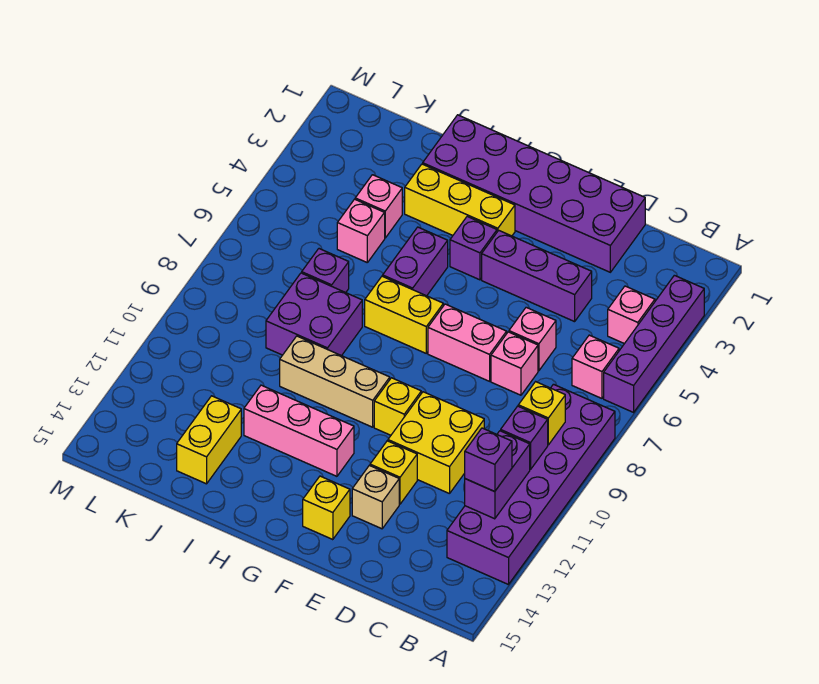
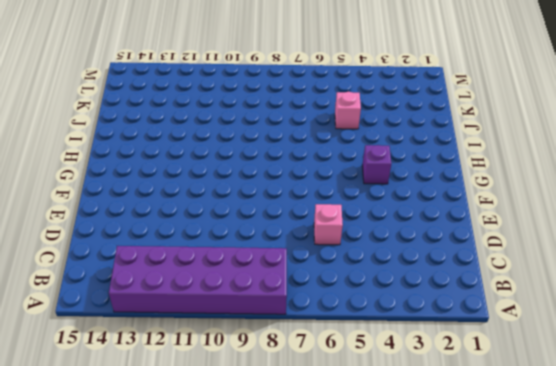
none -> purple 1x4 brick [604,275,704,412]
none -> pink 1x1 brick [608,286,655,344]
none -> pink 1x1 brick [572,335,619,398]

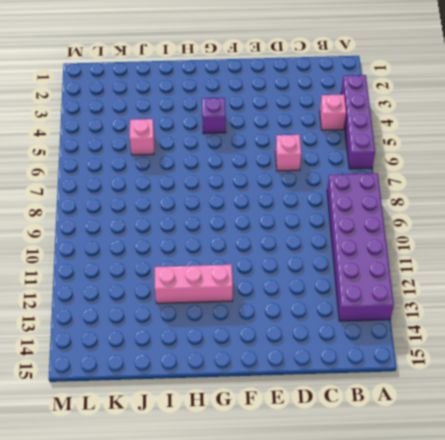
none -> pink 1x1 brick [572,335,619,398]
none -> purple 2x6 brick [423,115,645,272]
none -> purple 1x3 brick [482,230,592,322]

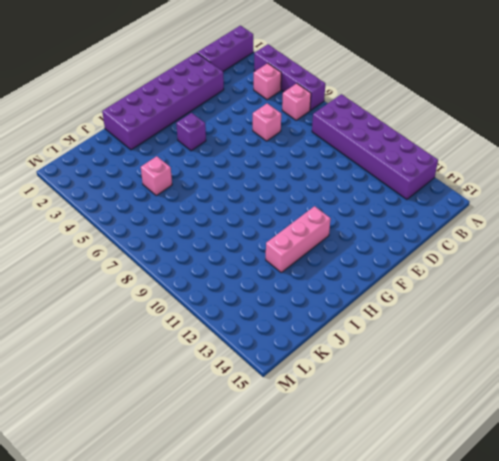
purple 1x3 brick [197,26,253,71] -> purple 1x3 brick moved to [482,230,592,322]
none -> pink 1x1 brick [491,332,538,395]
none -> yellow 2x2 brick [388,392,484,494]
none -> pink 1x2 brick [428,304,507,381]

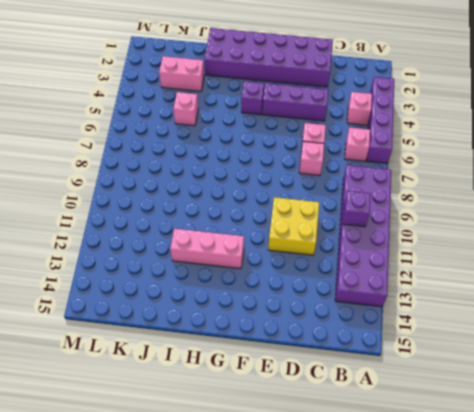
pink 1x2 brick [159,56,204,91] -> pink 1x2 brick moved to [428,304,507,381]
none -> yellow 1x1 brick [370,441,417,504]
none -> tan 1x1 brick [352,465,399,529]
none -> yellow 1x1 brick [374,378,421,435]

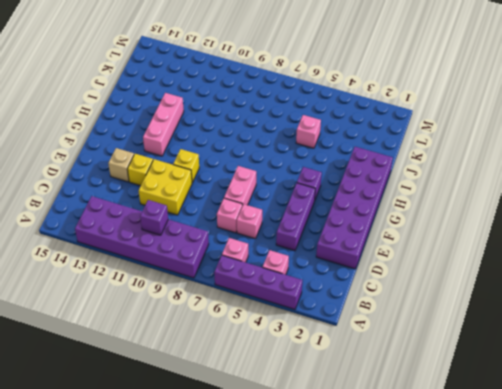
none -> yellow 1x1 brick [303,476,350,540]
none -> yellow 1x3 brick [405,164,515,236]
none -> yellow 1x2 brick [365,276,443,353]

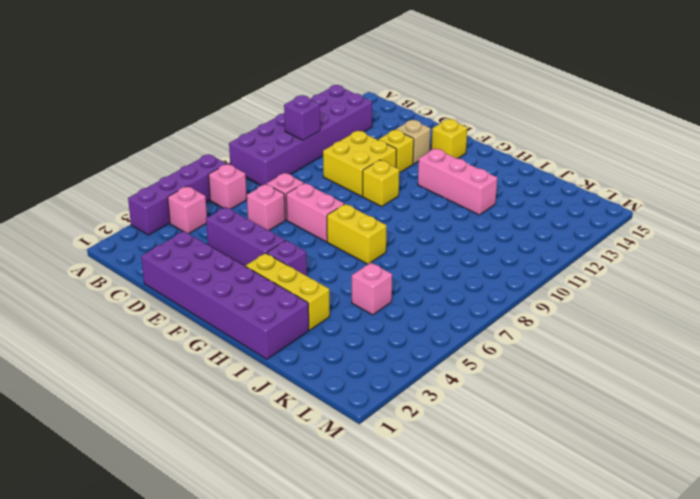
none -> tan 1x3 brick [280,336,390,427]
none -> purple 1x2 brick [383,227,448,296]
none -> purple 2x2 brick [266,273,362,356]

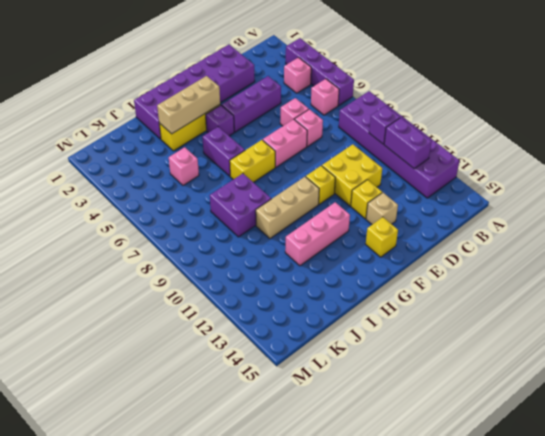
tan 1x3 brick [157,76,220,134] -> none
none -> pink 1x1 brick [355,175,402,238]
none -> purple 1x1 brick [302,249,349,293]
none -> yellow 1x2 brick [177,396,241,484]

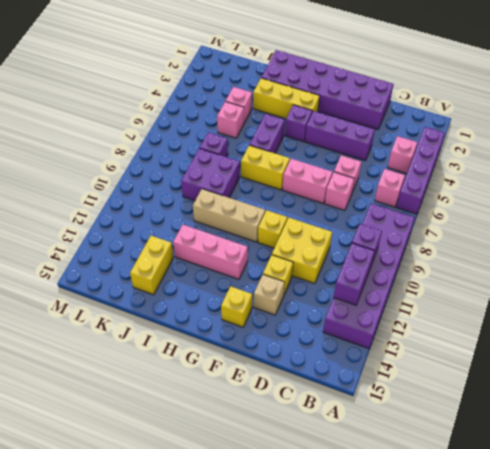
none -> yellow 1x1 brick [518,382,565,445]
none -> purple 1x1 brick [465,428,512,492]

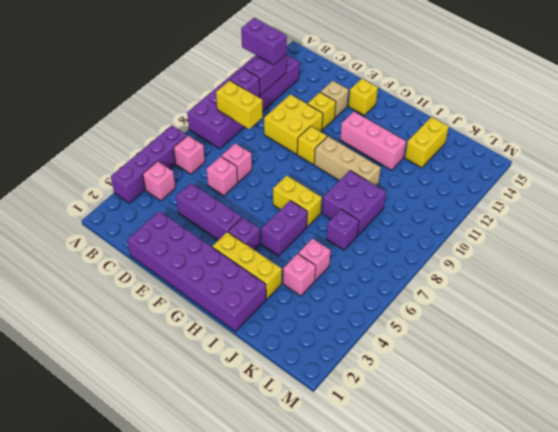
purple 1x2 brick [241,18,287,65] -> purple 1x1 brick [465,428,512,492]
yellow 1x2 brick [216,80,263,129] -> yellow 1x1 brick [518,382,565,445]
none -> pink 1x2 brick [428,304,507,381]

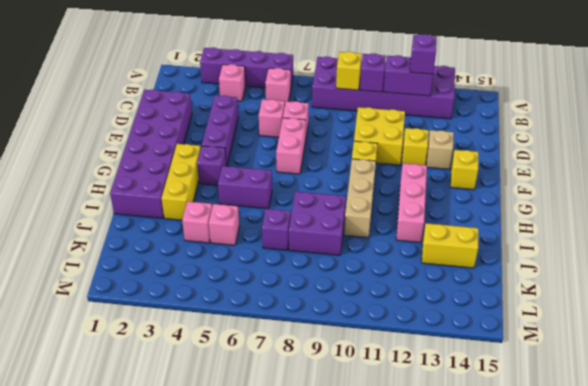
none -> yellow 1x2 brick [365,276,443,353]

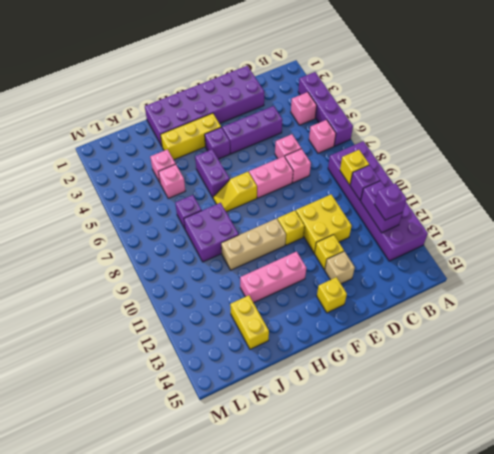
yellow 1x2 slope [213,172,257,212] -> yellow 1x2 brick [365,276,443,353]

